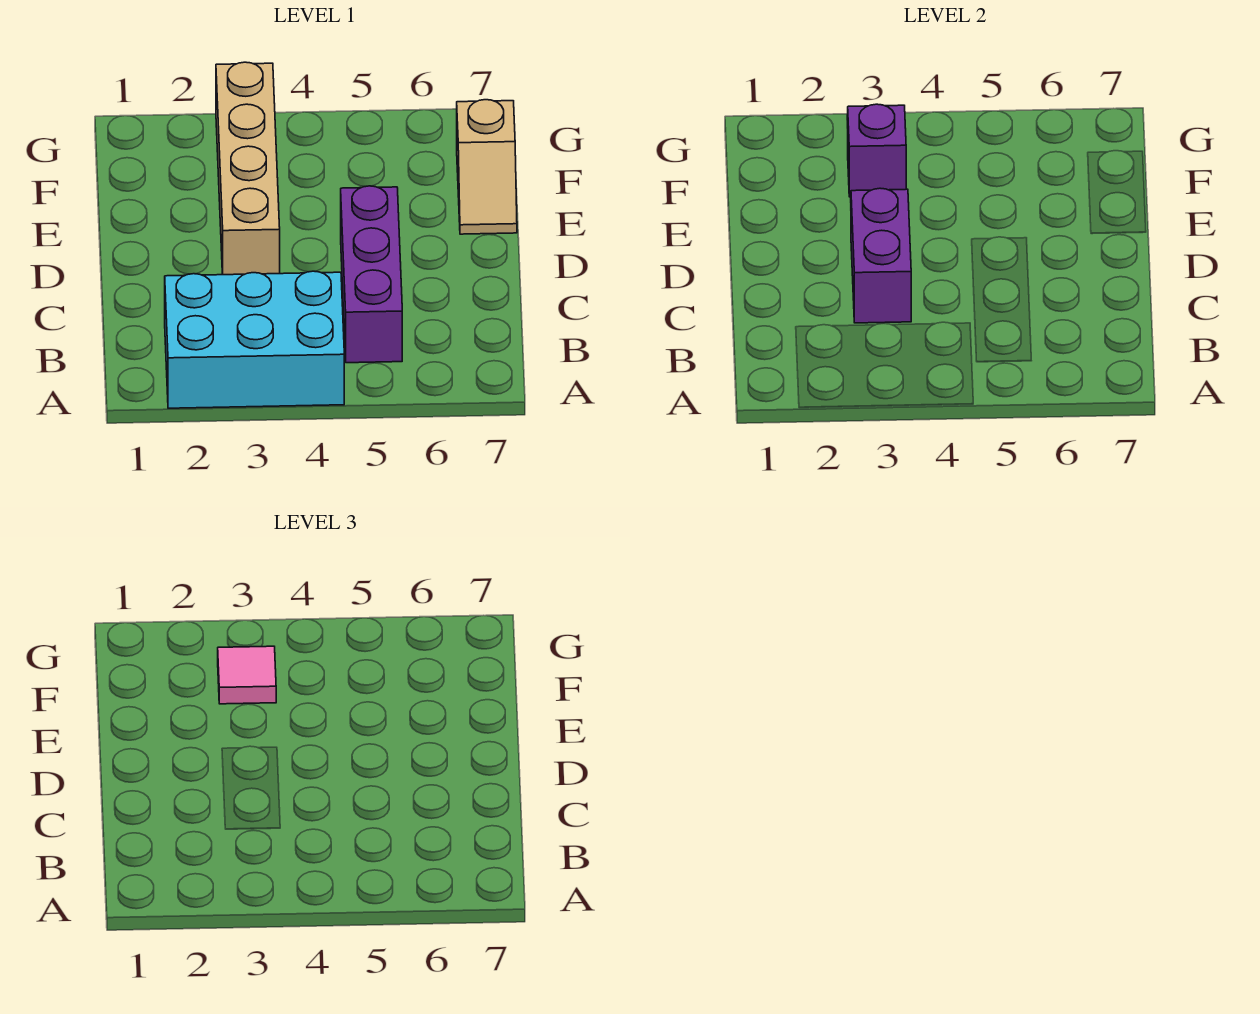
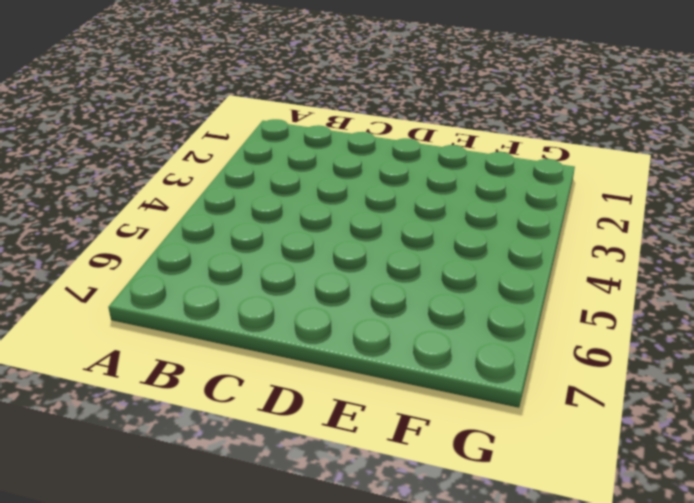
none -> cyan 2x3 brick [165,271,344,408]
none -> purple 1x3 brick [341,186,402,363]

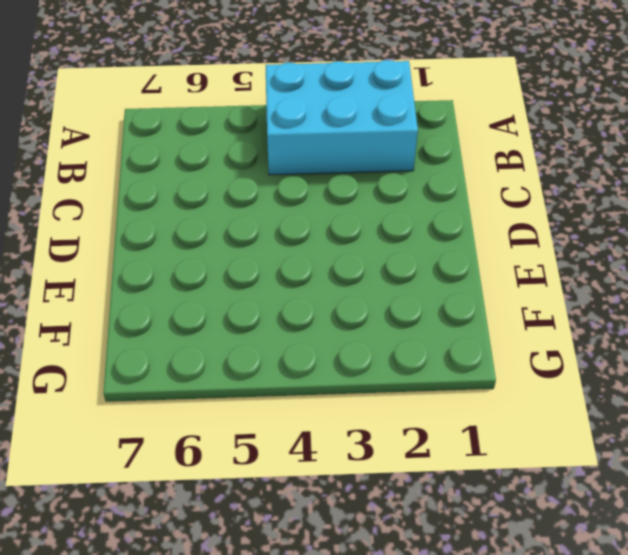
none -> purple 1x3 brick [341,186,402,363]
none -> tan 1x4 brick [216,62,280,275]

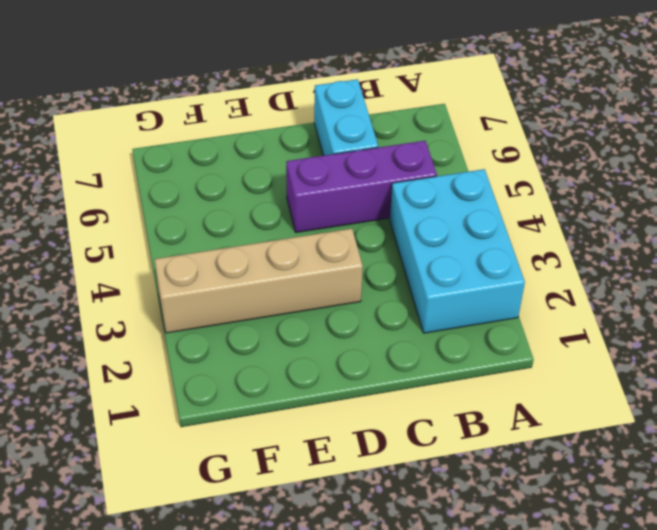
cyan 1x2 brick [314,79,378,156] -> none
none -> tan 1x2 slope [457,100,517,234]
none -> purple 1x2 brick [851,188,911,323]

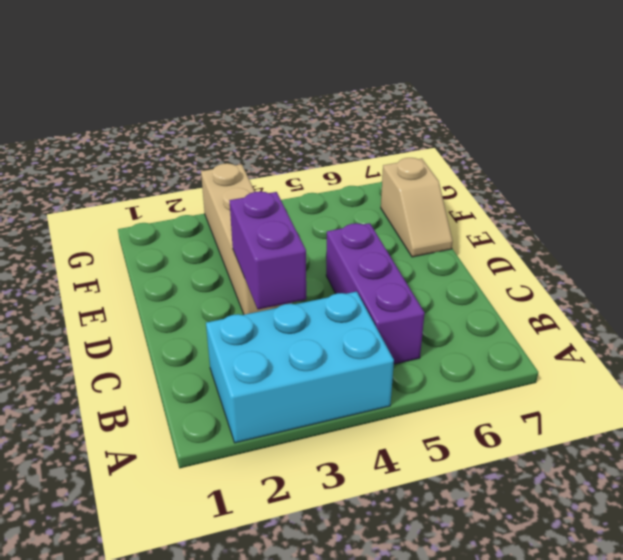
none -> purple 1x1 brick [848,104,906,197]
none -> pink 1x1 tile [218,646,276,704]

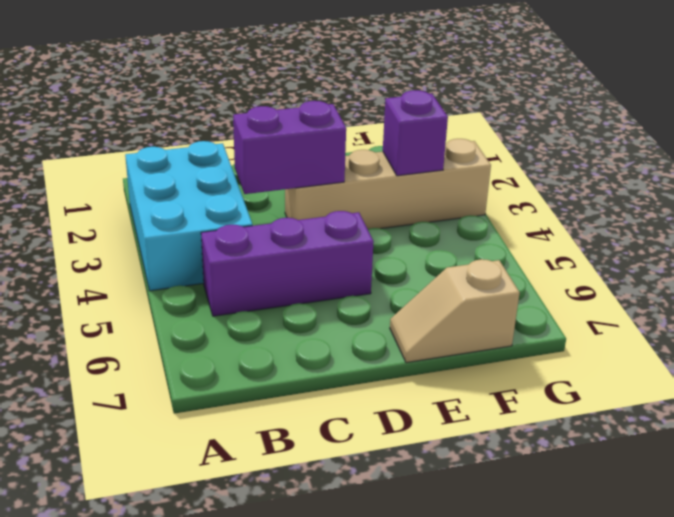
none -> pink 1x1 tile [218,646,276,704]

